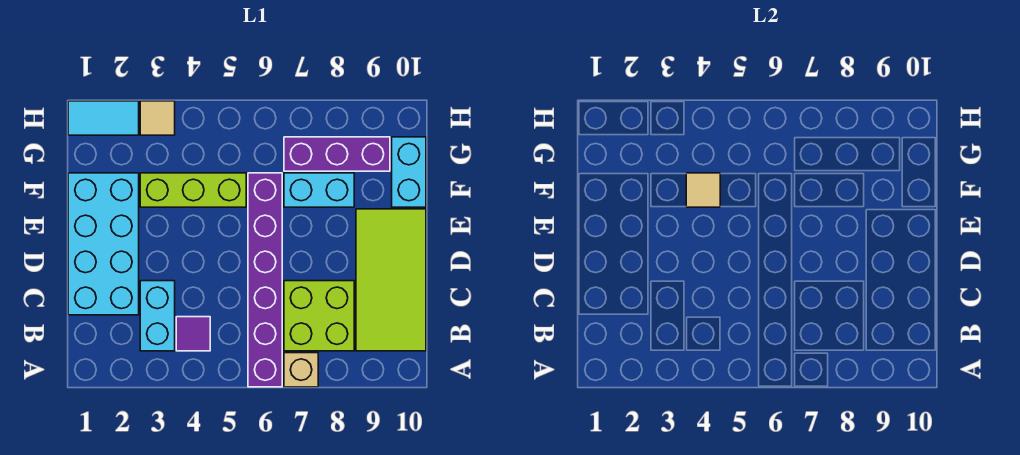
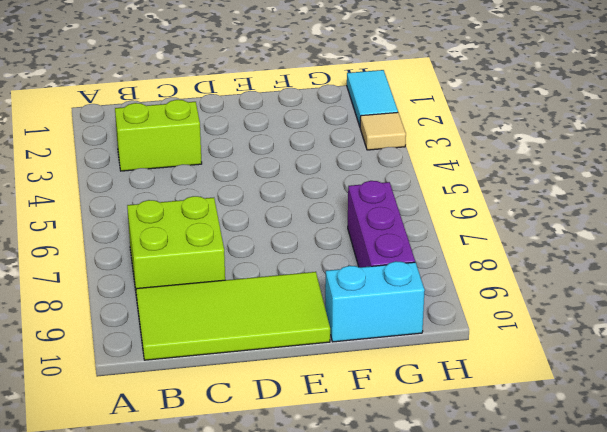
lime 1x2 brick [115,100,202,171] -> cyan 1x2 brick [140,281,175,351]
none -> purple 1x6 brick [248,173,282,387]
none -> tan 1x1 brick [284,353,318,387]
none -> purple 1x1 tile [176,317,210,351]

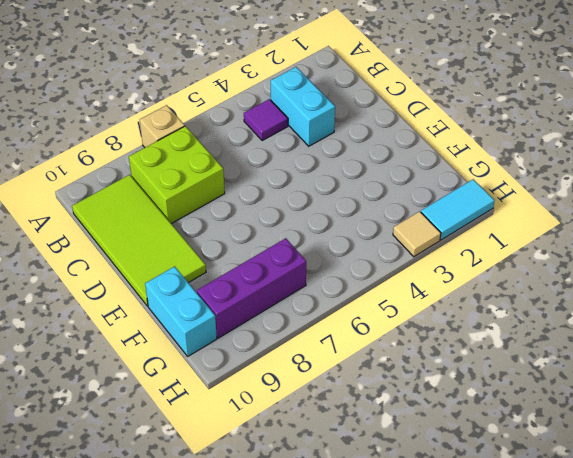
none -> purple 1x6 brick [248,173,282,387]
none -> cyan 2x4 brick [68,173,139,315]
none -> lime 1x3 brick [140,173,246,207]

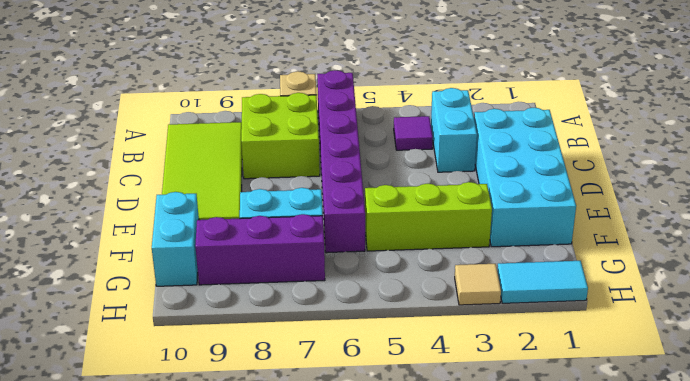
none -> tan 1x1 tile [686,173,720,207]

